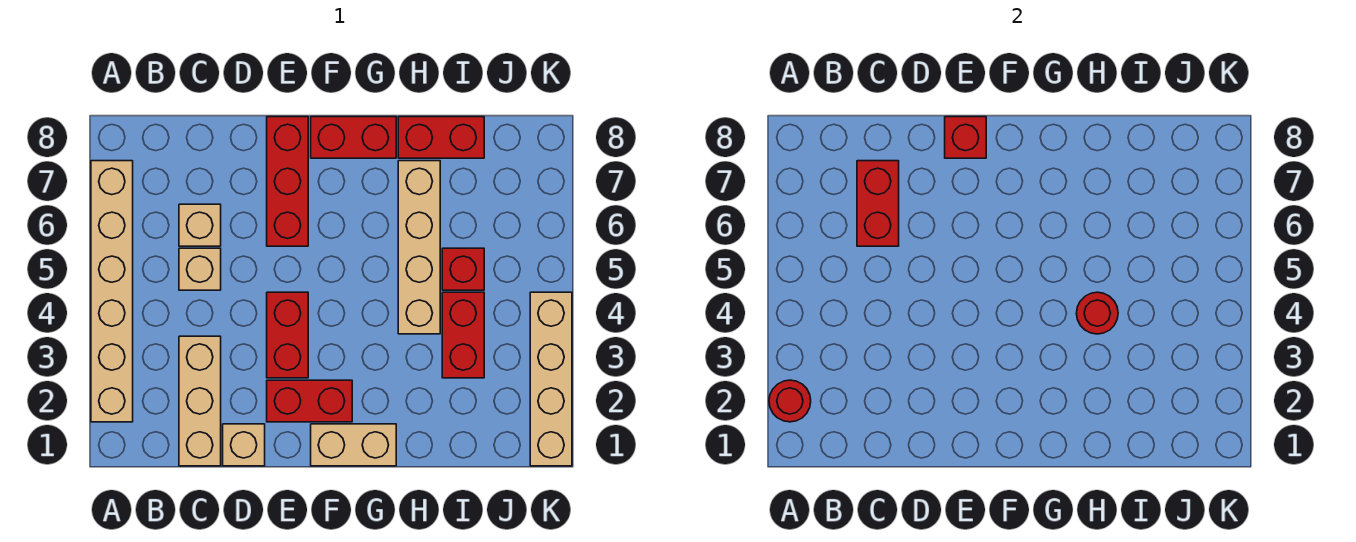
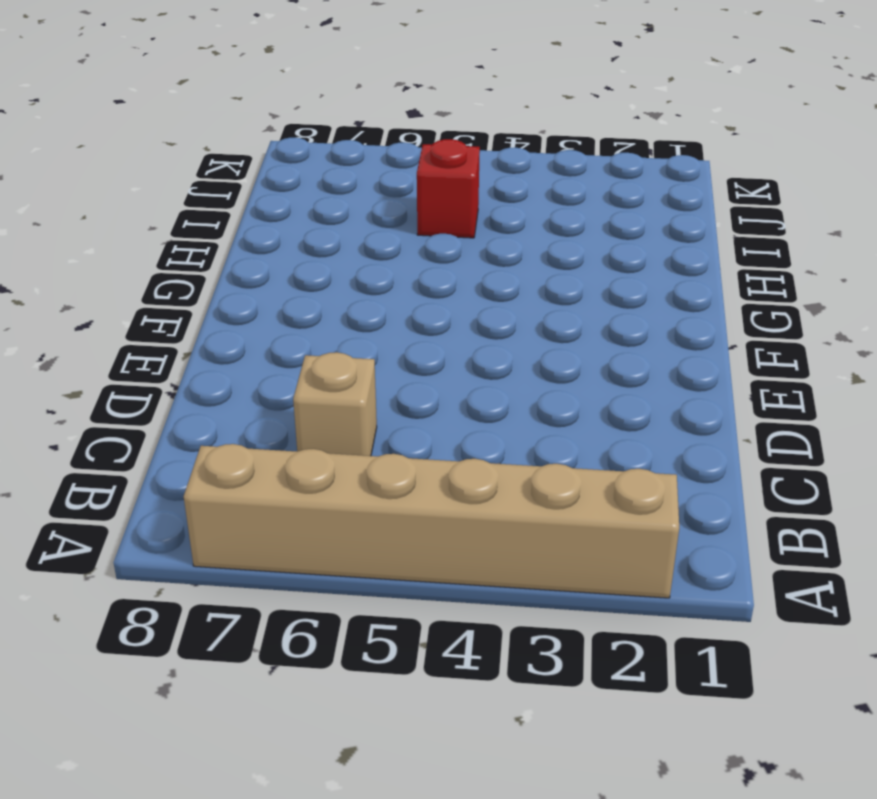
none -> tan 1x3 brick [179,336,221,466]
none -> tan 1x1 brick [179,248,221,290]
none -> tan 1x1 brick [223,424,265,466]

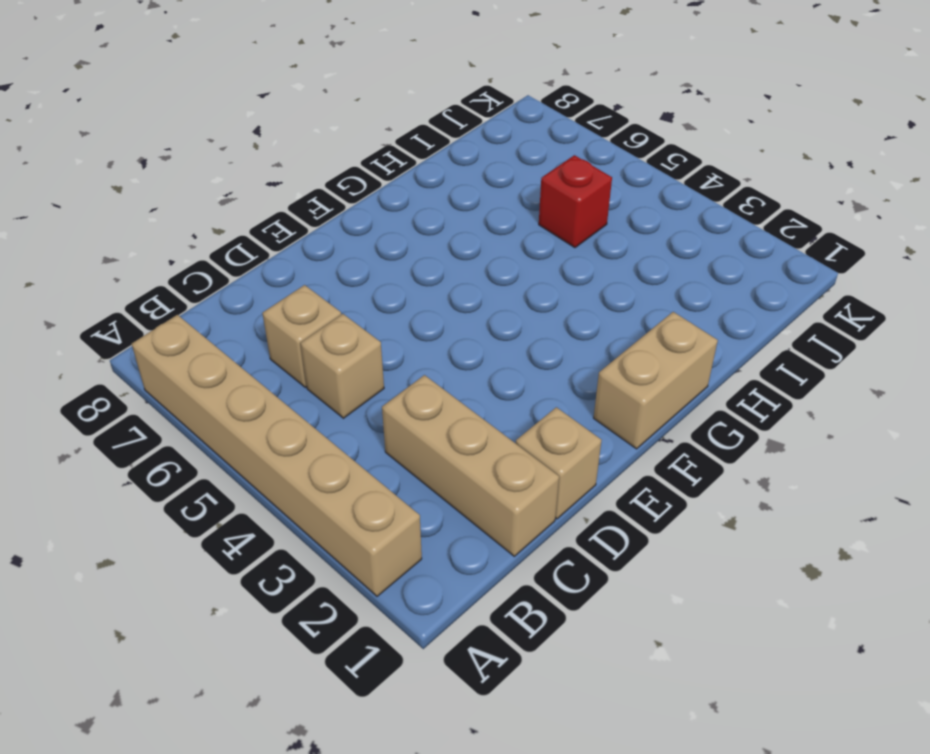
none -> red 1x2 brick [267,380,352,422]
none -> red 1x2 brick [267,292,308,378]
none -> red 1x3 brick [267,117,308,246]

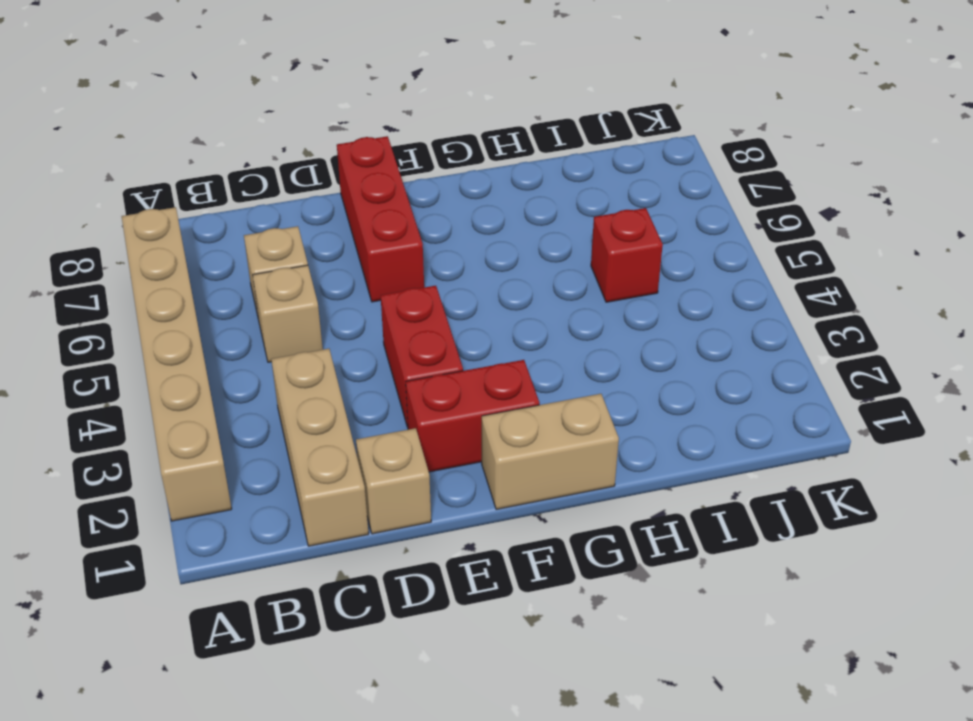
none -> red 1x2 brick [311,117,396,158]
none -> tan 1x4 brick [398,161,440,334]
none -> red 1x2 brick [398,117,484,158]

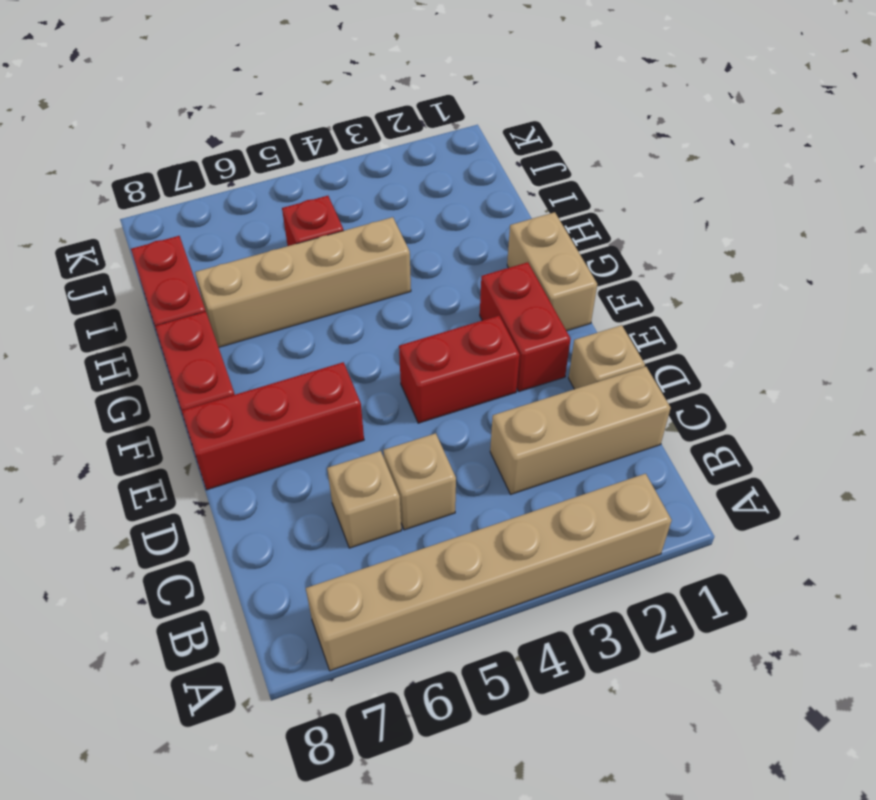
none -> red 1x2 brick [442,292,484,378]
none -> tan 1x4 brick [530,292,572,466]
none -> red 1x1 round brick [769,380,811,422]

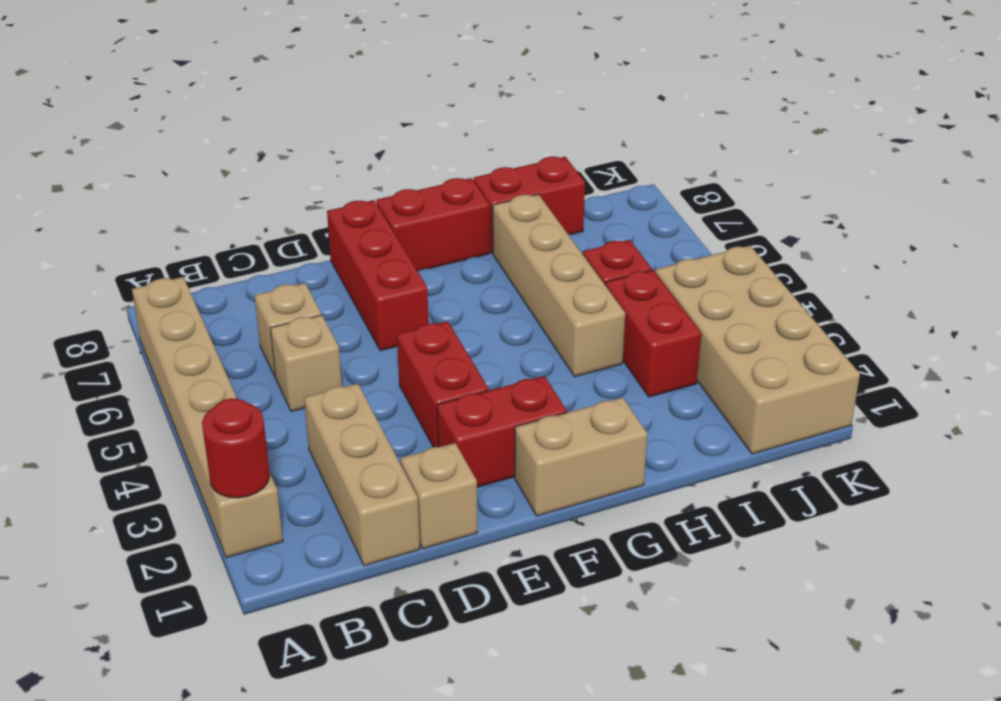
tan 2x4 brick [655,246,860,454] -> tan 1x4 brick [530,292,572,466]
none -> red 1x2 brick [857,161,899,246]
none -> red 1x1 brick [945,117,986,158]
none -> red 1x1 round brick [1076,292,1118,334]

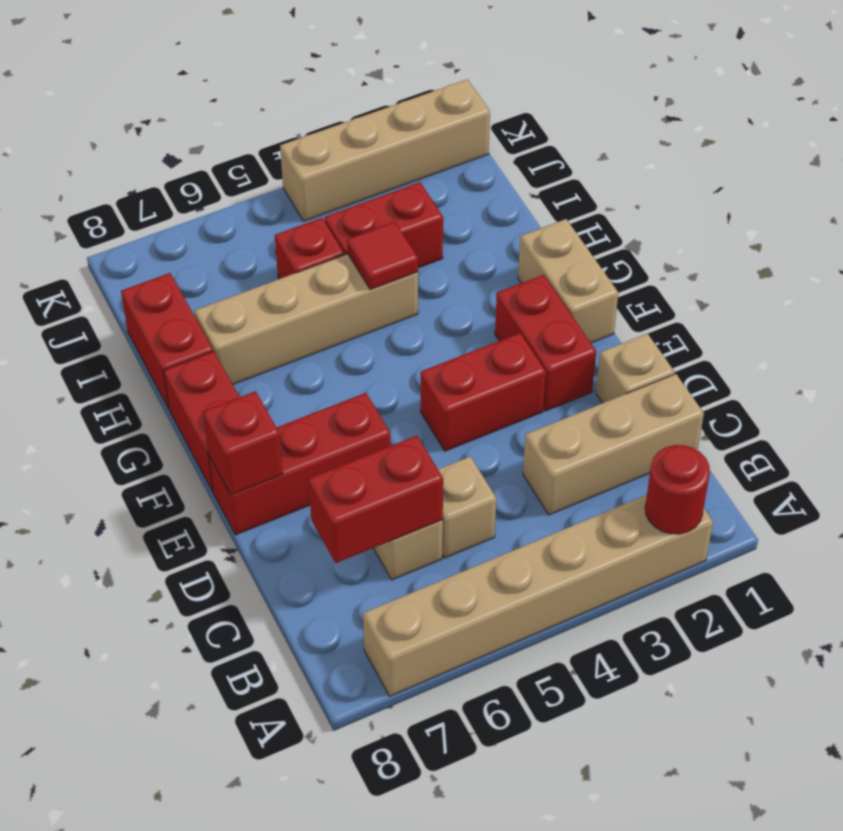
red 1x1 tile [347,222,418,289] -> red 1x1 round brick [1076,292,1118,334]

